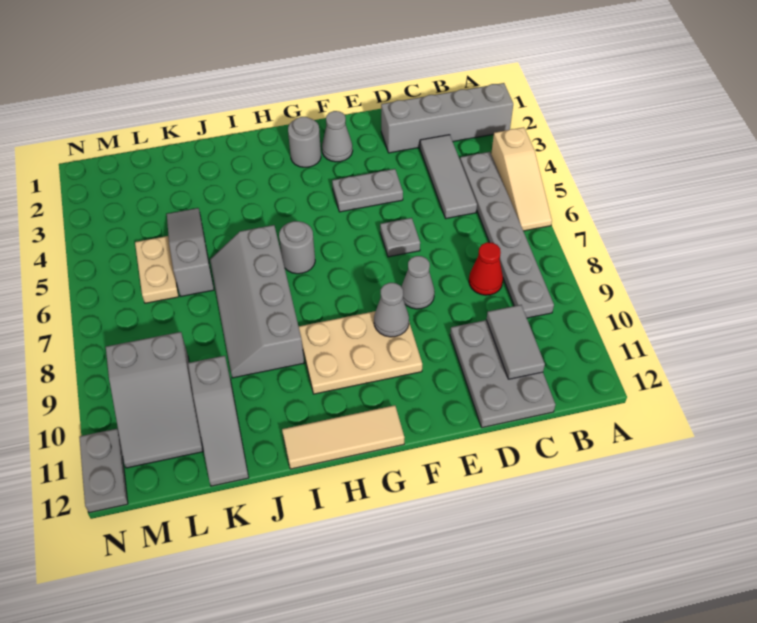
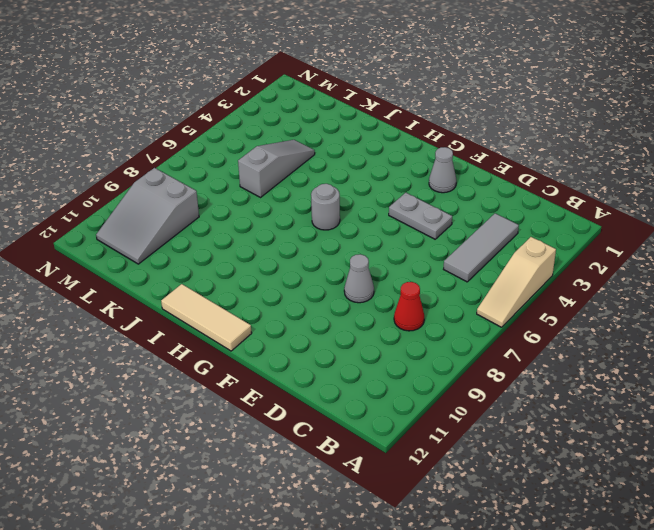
none -> grey 1x4 brick [381,83,513,153]
none -> grey 1x6 plate [460,152,554,318]
none -> grey 2x3 plate [450,320,555,428]

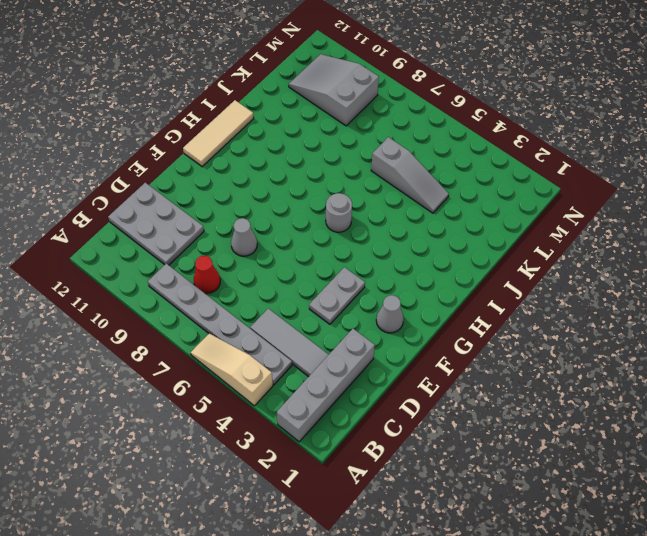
none -> grey 1x1 plate [380,218,420,257]
none -> tan 2x3 plate [299,311,422,394]
none -> grey 1x1 round brick [288,117,321,167]

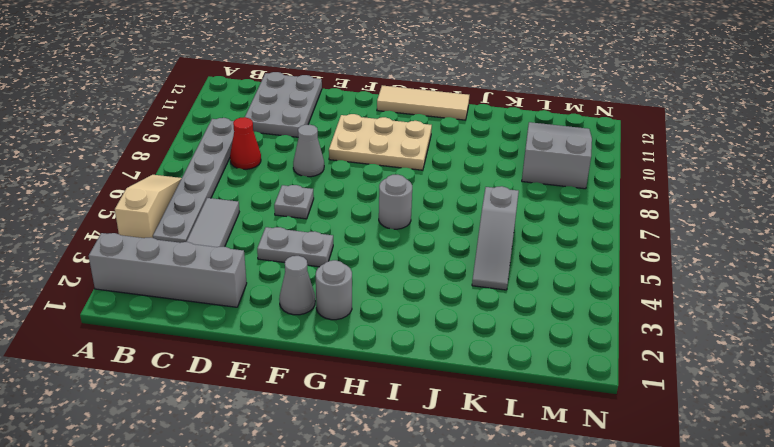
none -> grey 2x4 slope [210,225,304,378]
none -> grey 1x3 slope [188,356,249,486]
none -> tan 1x2 plate [135,236,179,303]

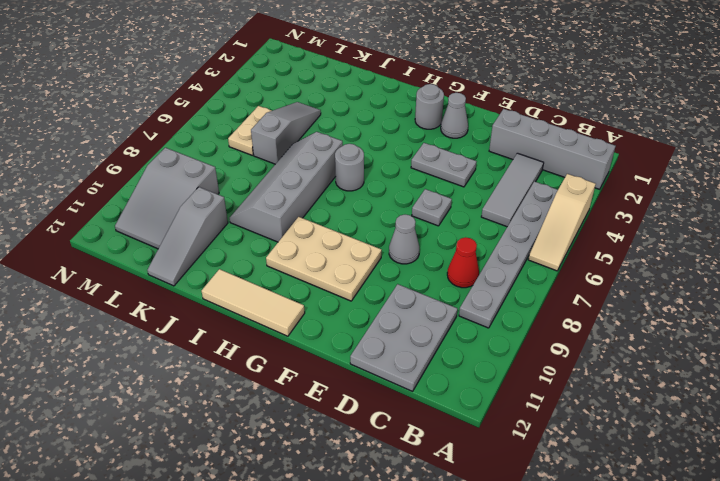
none -> grey 1x2 plate [79,429,128,513]
none -> grey 1x2 tile [486,305,545,379]
none -> grey 1x1 cone [374,283,409,337]

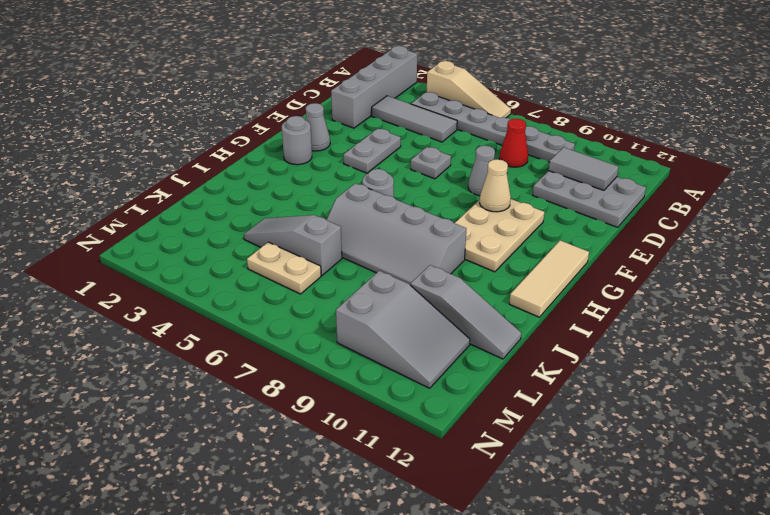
tan 1x1 cone [480,159,511,212] -> grey 1x1 cone [374,283,409,337]
none -> grey 1x2 plate [79,429,128,513]

